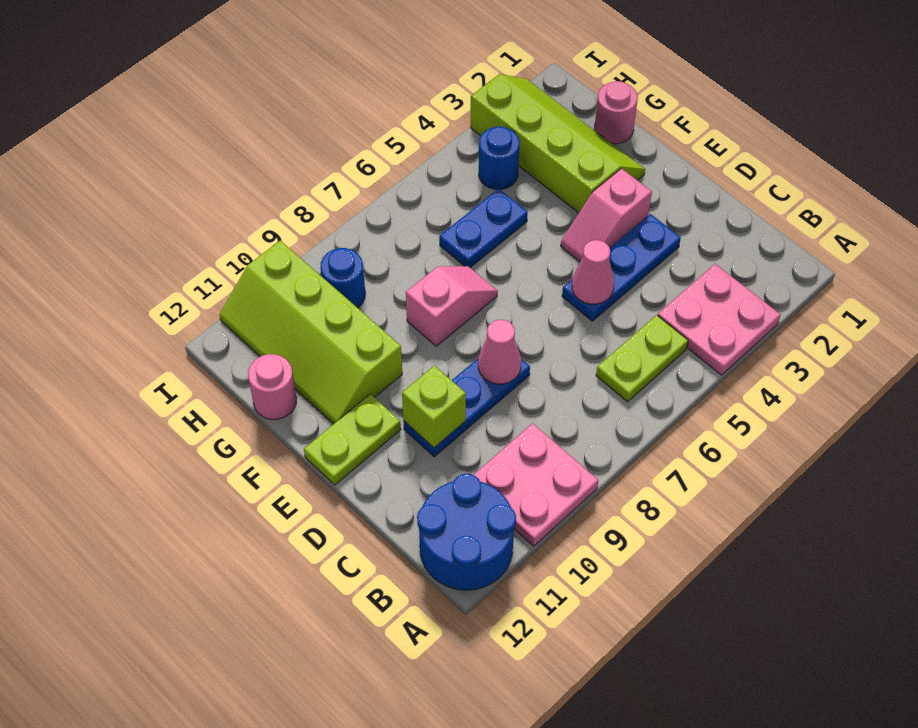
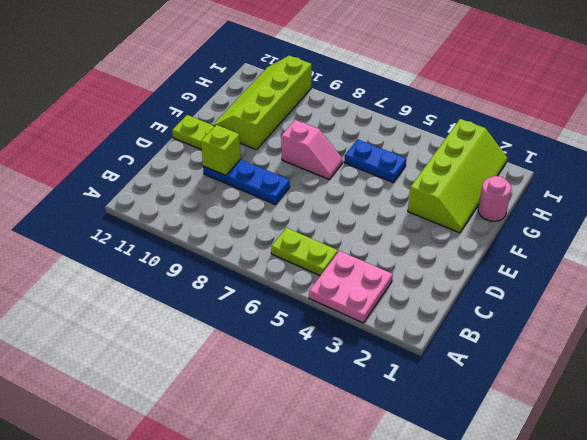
none -> pink 2x2 plate [474,423,598,546]
none -> blue 2x2 round brick [417,474,516,590]
none -> blue 1x3 plate [562,214,681,321]

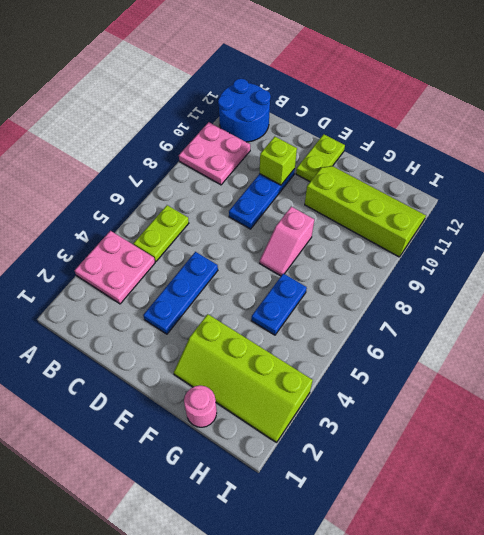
none -> pink 1x2 slope [561,168,652,261]
none -> pink 1x1 round brick [248,354,297,419]
none -> blue 1x1 round brick [479,127,519,189]

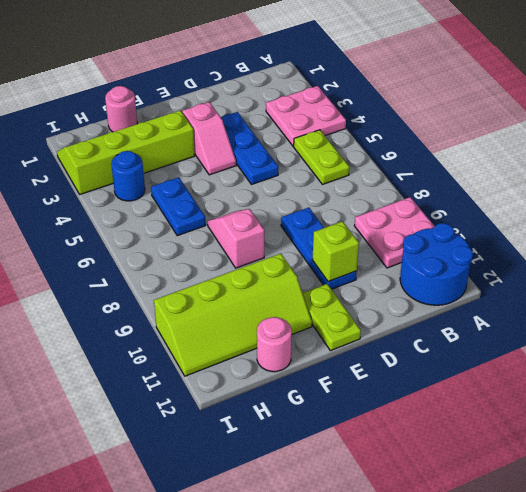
none -> blue 1x1 round brick [320,248,365,308]
none -> pink 1x1 cone [572,240,614,304]
none -> pink 1x1 cone [478,320,521,384]

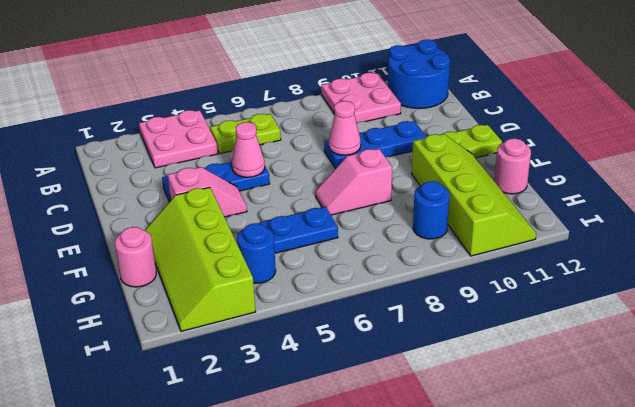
none -> lime 1x1 brick [402,366,466,448]

